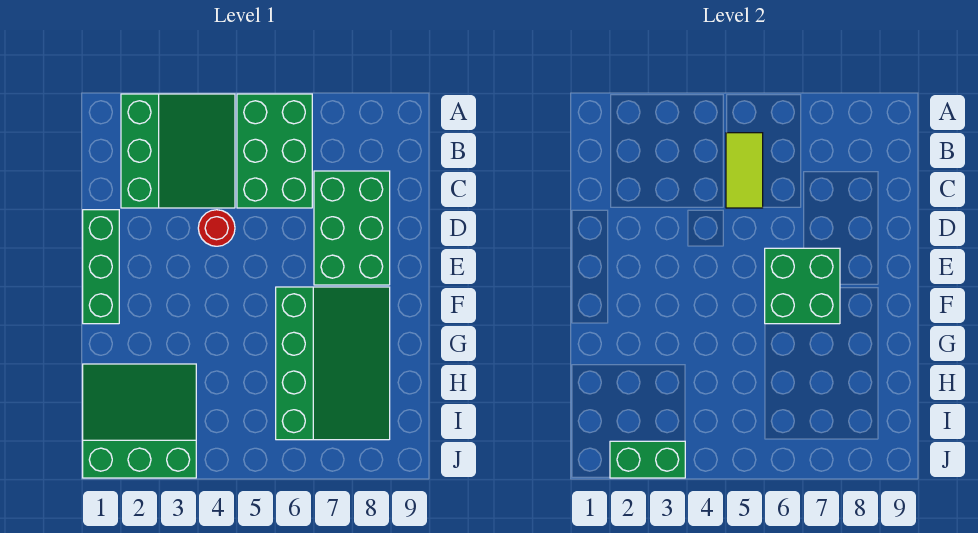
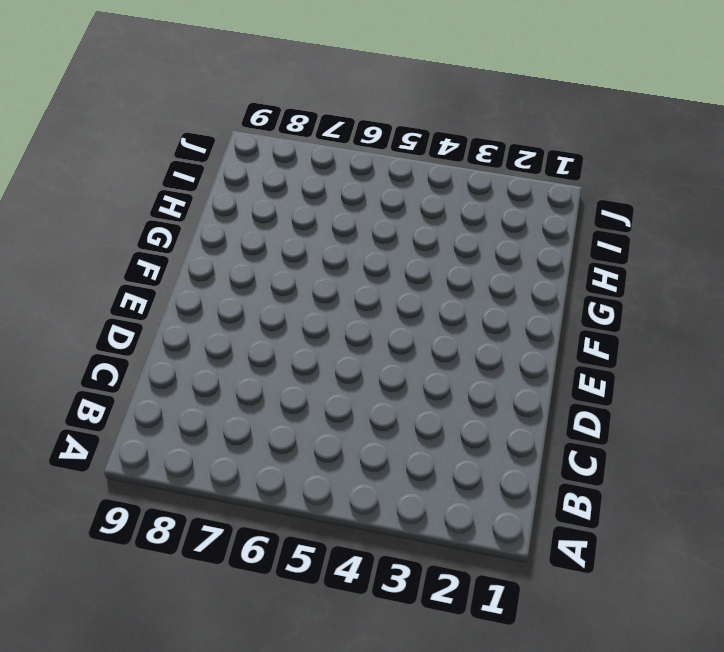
none -> green 3x3 slope [121,94,235,208]
none -> green 2x3 brick [237,94,312,208]

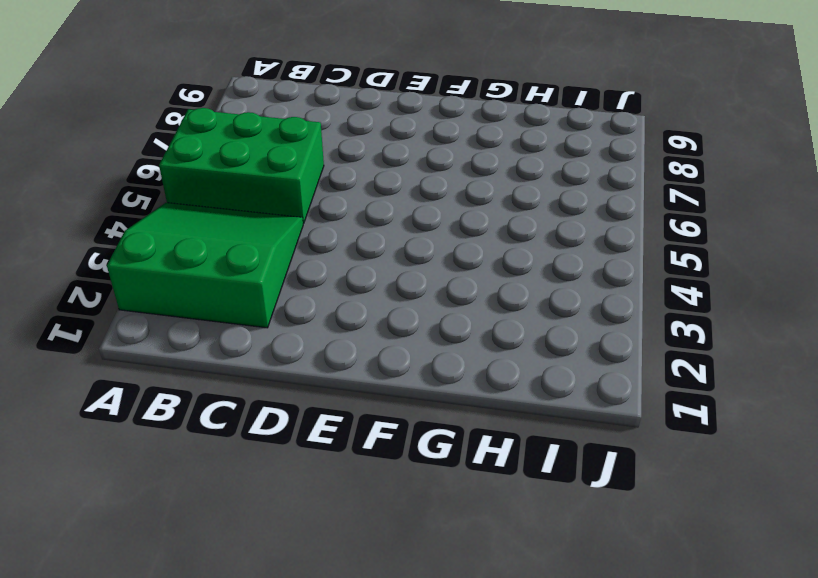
none -> green 2x3 brick [314,171,390,285]
none -> green 1x3 brick [83,210,119,324]

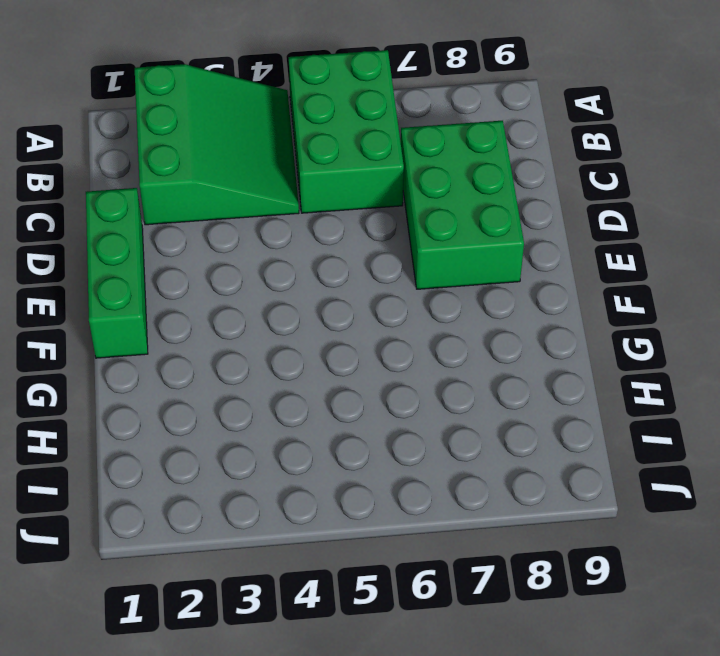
none -> red 1x1 round brick [198,210,235,246]
none -> green 3x4 slope [276,287,390,440]

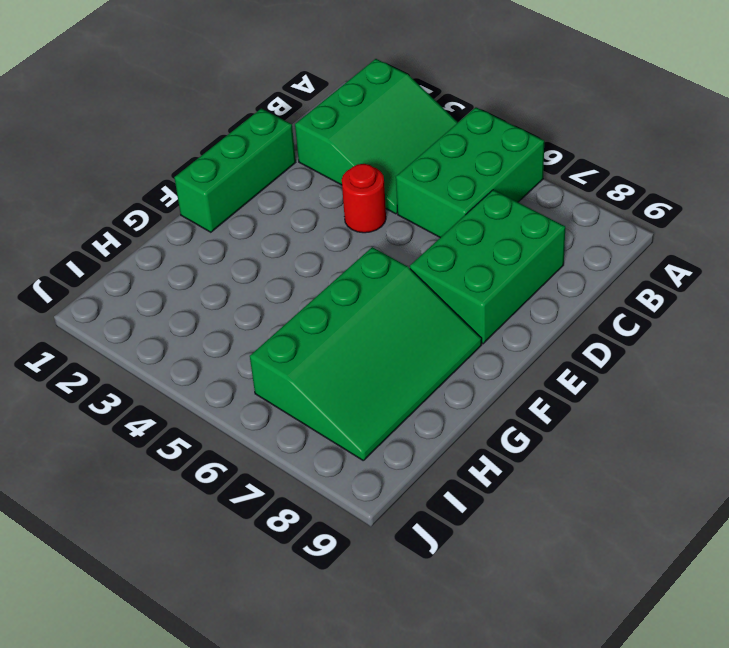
none -> green 3x3 slope [83,364,196,478]
none -> lime 1x2 tile [726,133,763,208]

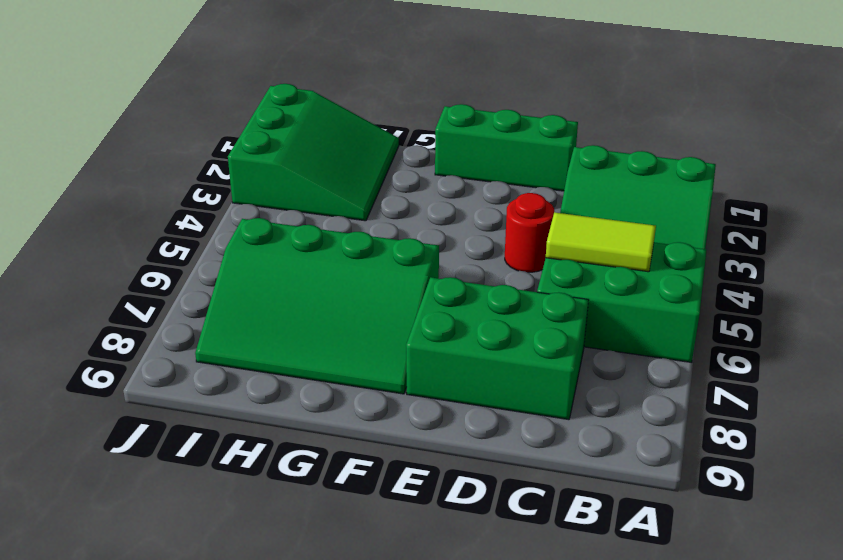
none -> green 2x2 brick [765,248,840,324]
none -> green 1x2 brick [610,441,685,478]

